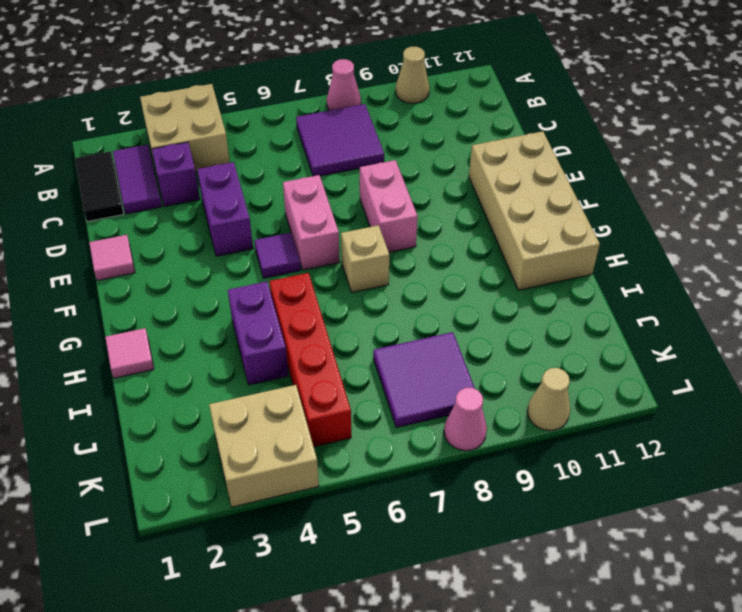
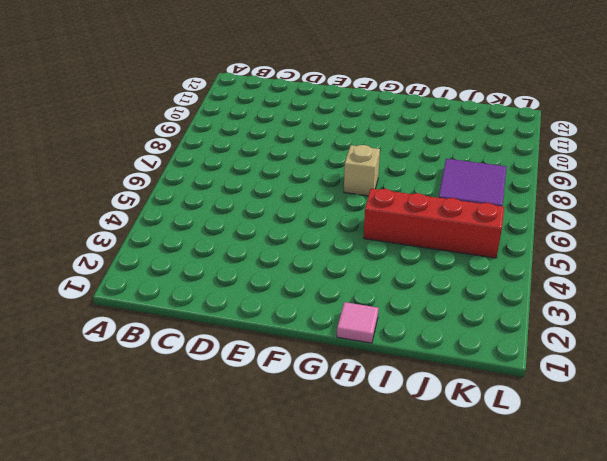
none -> tan 2x2 brick [140,84,230,172]
none -> pink 1x1 cone [327,59,361,111]
none -> tan 1x1 cone [396,47,430,103]

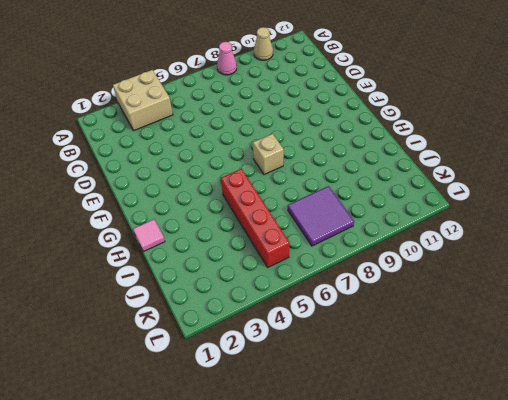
none -> black 1x2 tile [75,151,123,222]
none -> purple 1x2 tile [113,145,162,214]
none -> purple 2x2 tile [296,104,384,176]

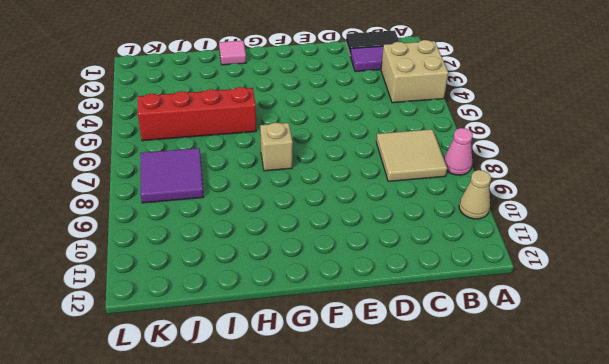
tan 2x2 tile [376,129,447,182] -> purple 2x2 tile [296,104,384,176]
none -> purple 1x1 brick [152,142,200,206]
none -> purple 1x2 brick [197,162,253,256]
none -> pink 1x1 tile [89,235,135,281]

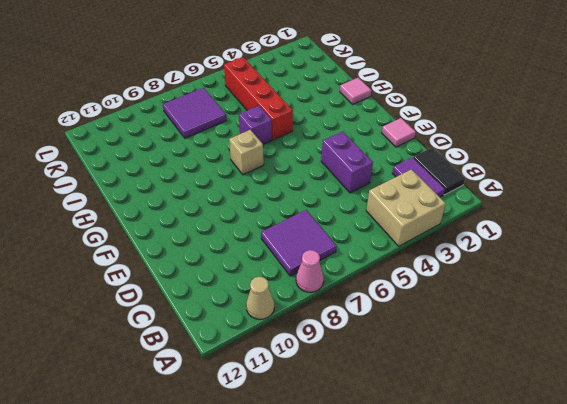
purple 1x1 brick [239,106,272,144] -> purple 1x1 brick moved to [152,142,200,206]
none -> pink 1x2 brick [283,175,340,270]
none -> pink 1x2 brick [360,160,418,252]
none -> tan 2x4 brick [469,131,600,290]

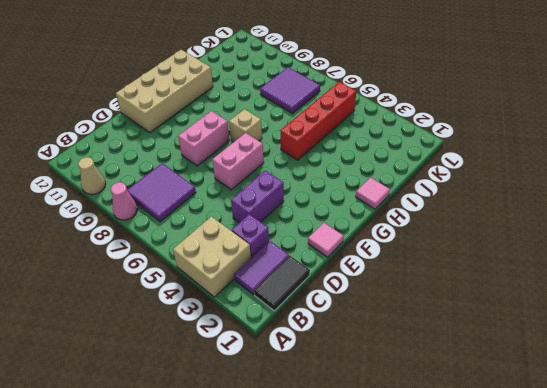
none -> purple 1x1 tile [254,233,301,278]
none -> purple 1x2 brick [228,282,288,385]
none -> tan 2x2 brick [209,385,319,507]

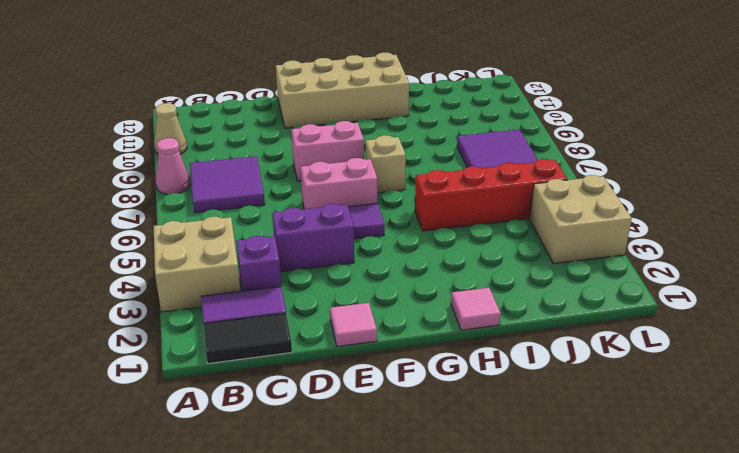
none -> purple 1x2 brick [228,282,288,385]
none -> pink 1x1 cone [444,388,487,451]
none -> tan 1x1 cone [527,368,570,431]

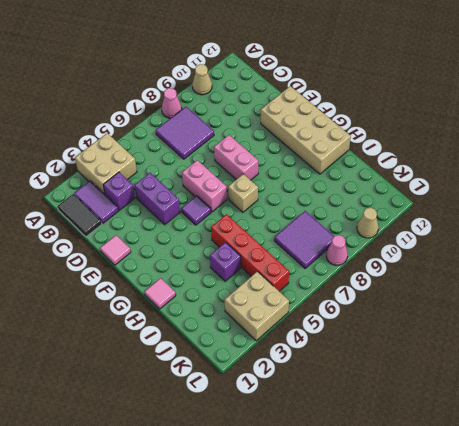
purple 1x1 brick [210,242,241,281] -> purple 1x2 brick [228,282,288,385]

